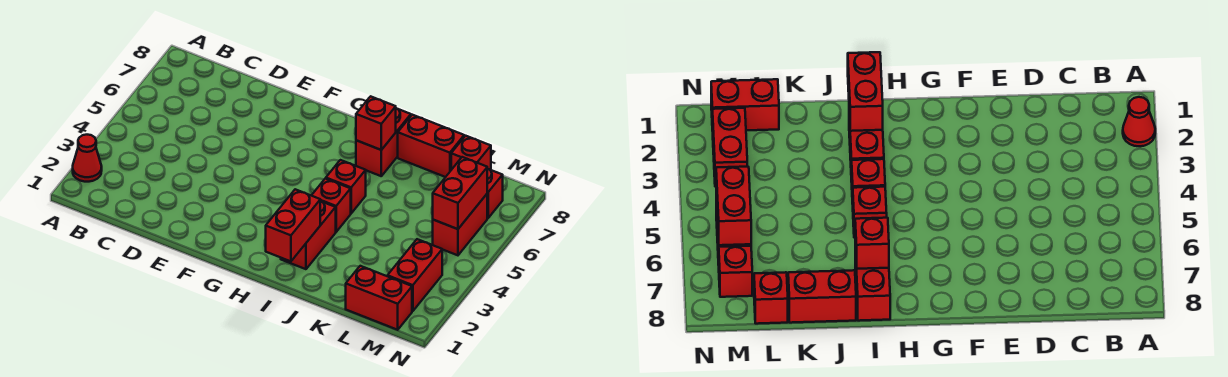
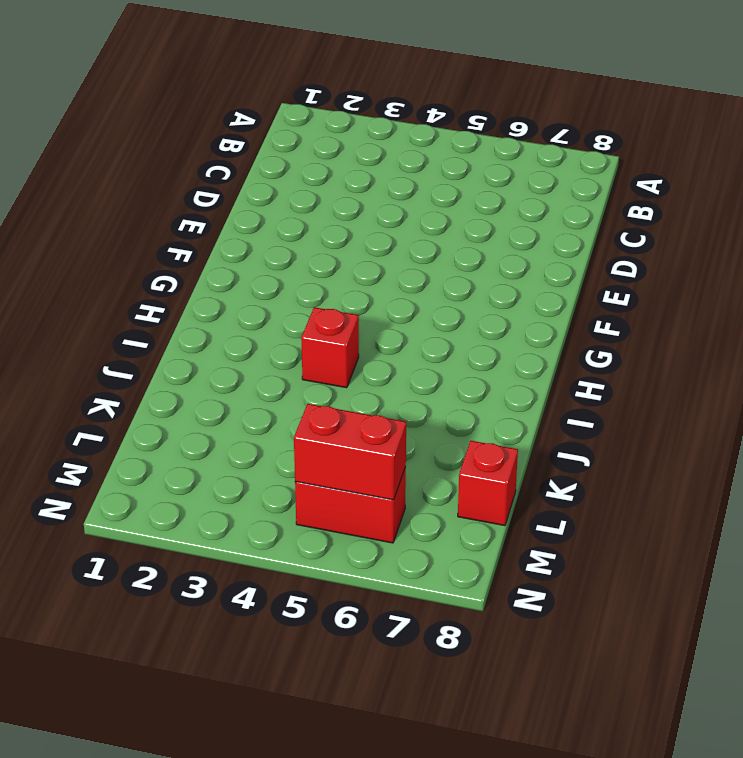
none -> red 1x1 cone [73,135,102,182]
none -> red 1x2 brick [281,201,336,269]
none -> red 1x1 brick [326,160,366,213]

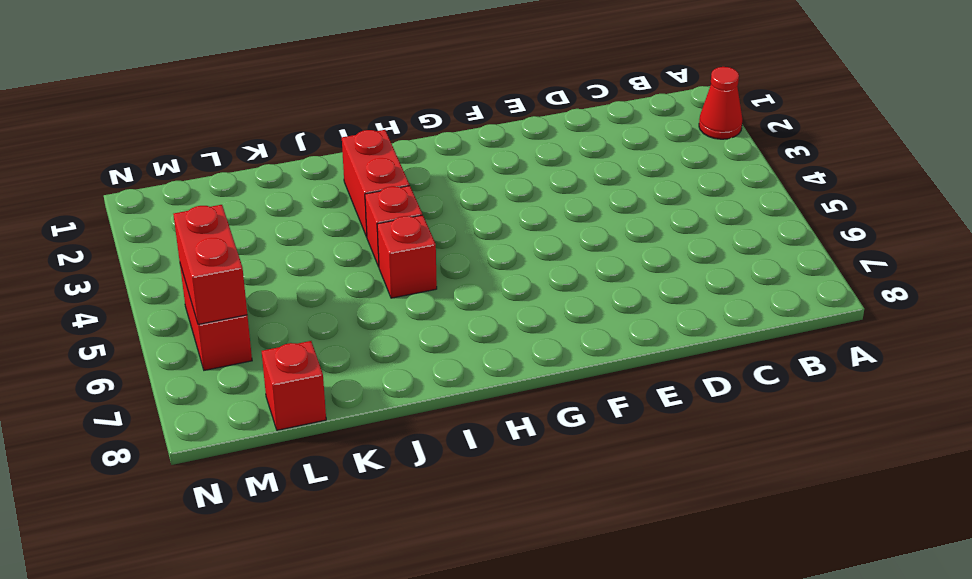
none -> red 1x2 brick [356,108,411,176]
none -> red 1x2 brick [398,115,464,177]
none -> red 1x2 brick [346,266,412,330]

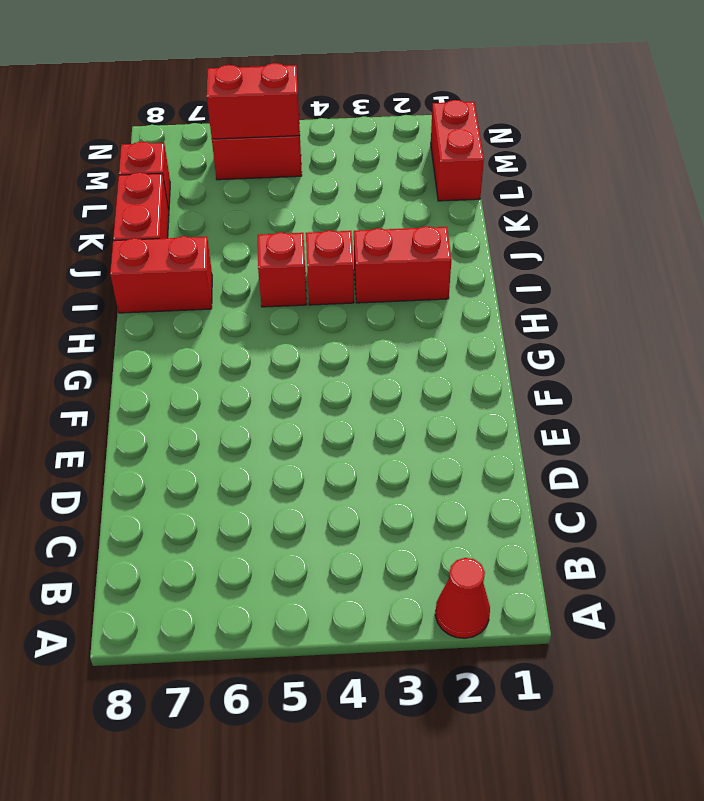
none -> red 1x2 brick [387,239,442,311]
none -> red 1x1 brick [487,168,503,218]
none -> red 1x2 brick [266,189,320,261]

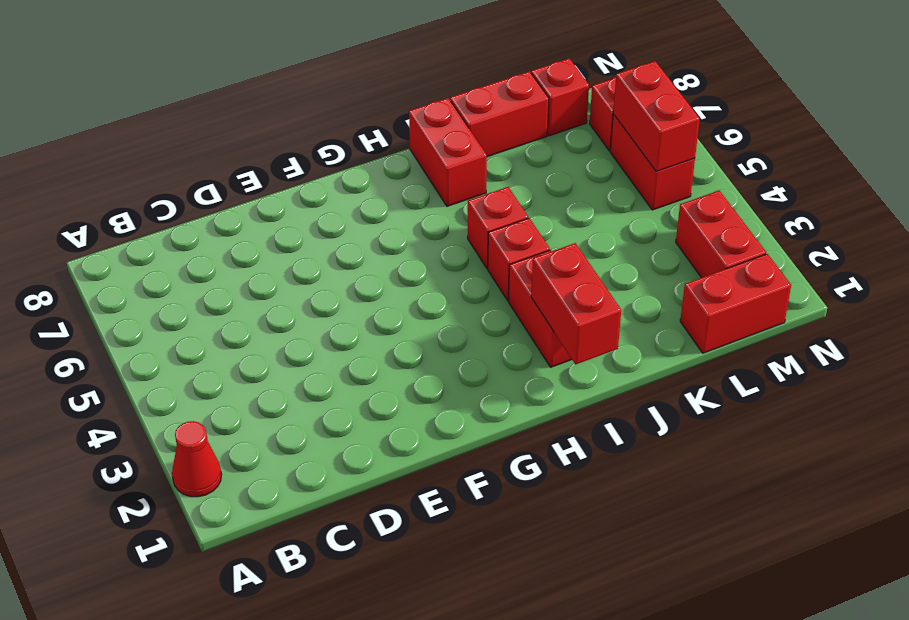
none -> red 1x1 brick [356,96,396,150]

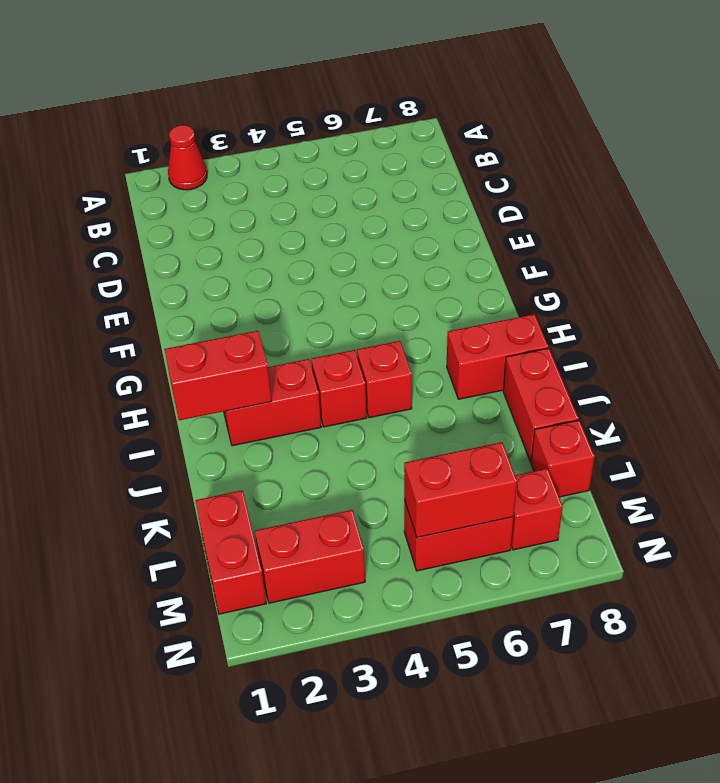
none -> red 1x1 brick [356,96,396,150]

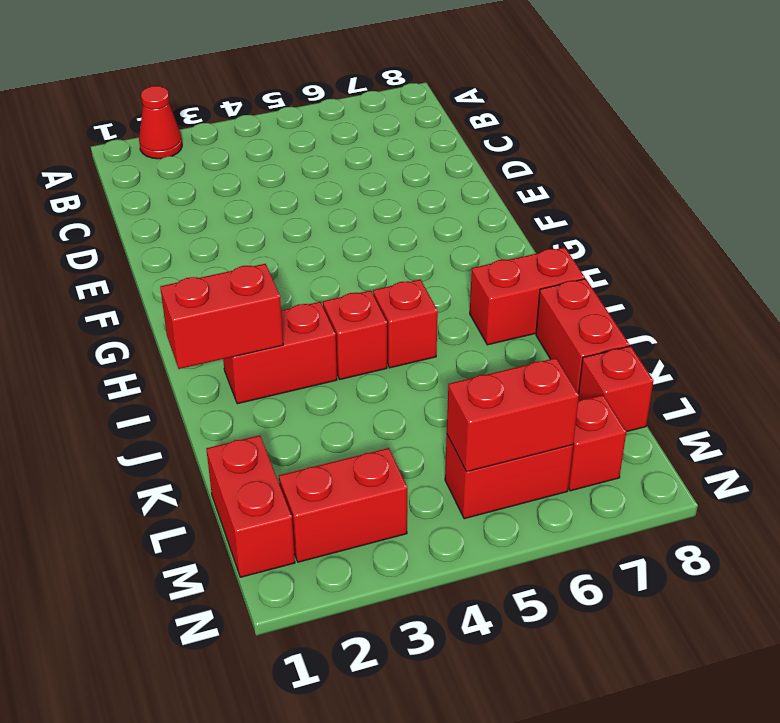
none -> red 1x1 brick [356,96,396,150]

